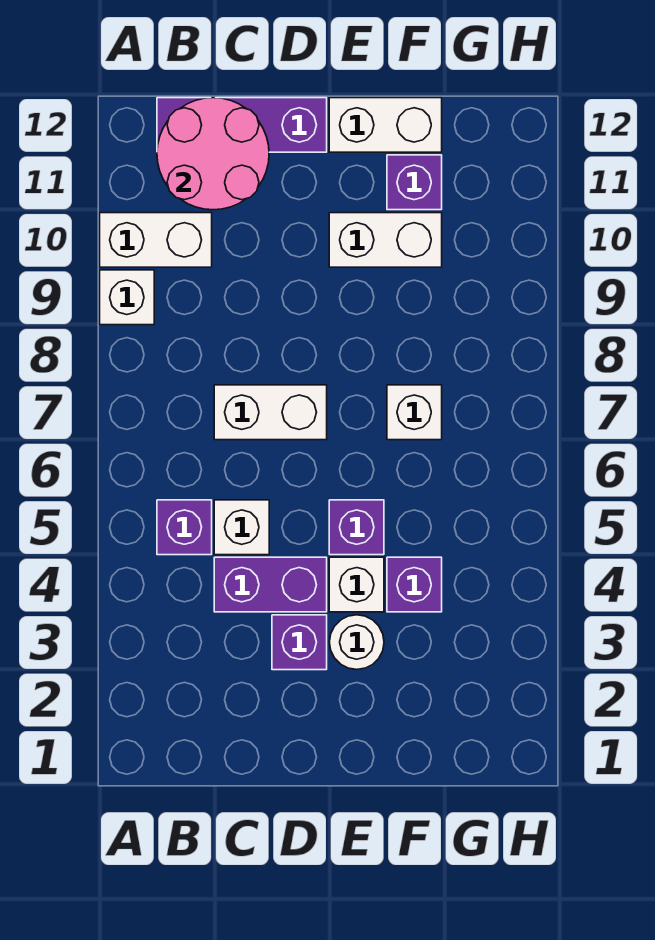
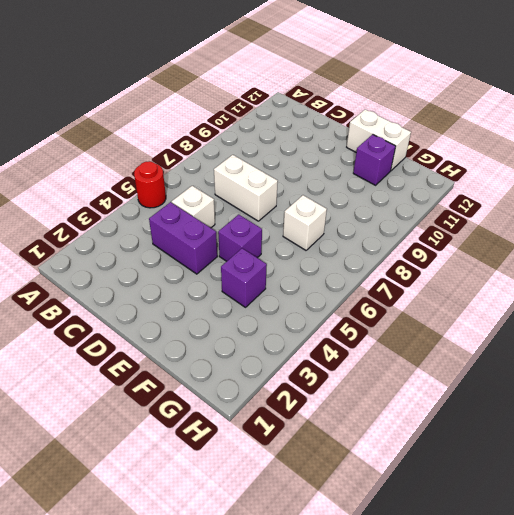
red 1x1 round brick [134,161,166,208] -> none
none -> white 1x1 brick [100,270,154,325]
none -> white 1x2 brick [100,213,212,267]
none -> purple 1x1 brick [157,500,212,555]

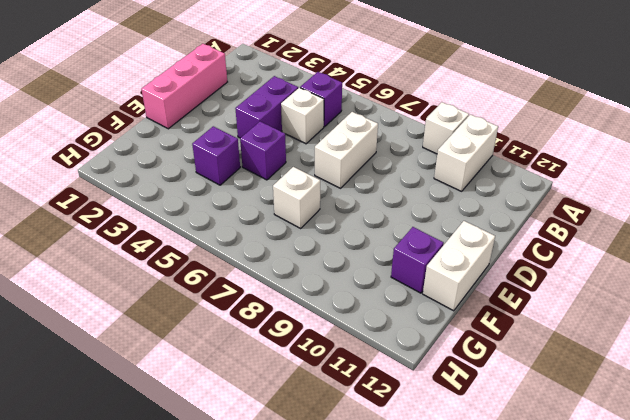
pink 1x3 brick [141,44,227,129] -> none
none -> purple 1x3 brick [157,98,327,152]
none -> purple 1x1 brick [272,615,327,670]
none -> white 1x1 round brick [329,615,384,670]

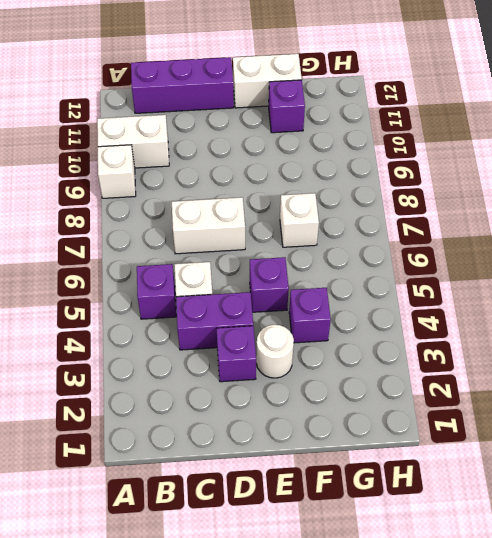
none -> white 1x1 brick [329,557,384,612]
none -> white 1x2 brick [329,213,442,267]
none -> pink 2x2 round brick [157,98,269,210]

